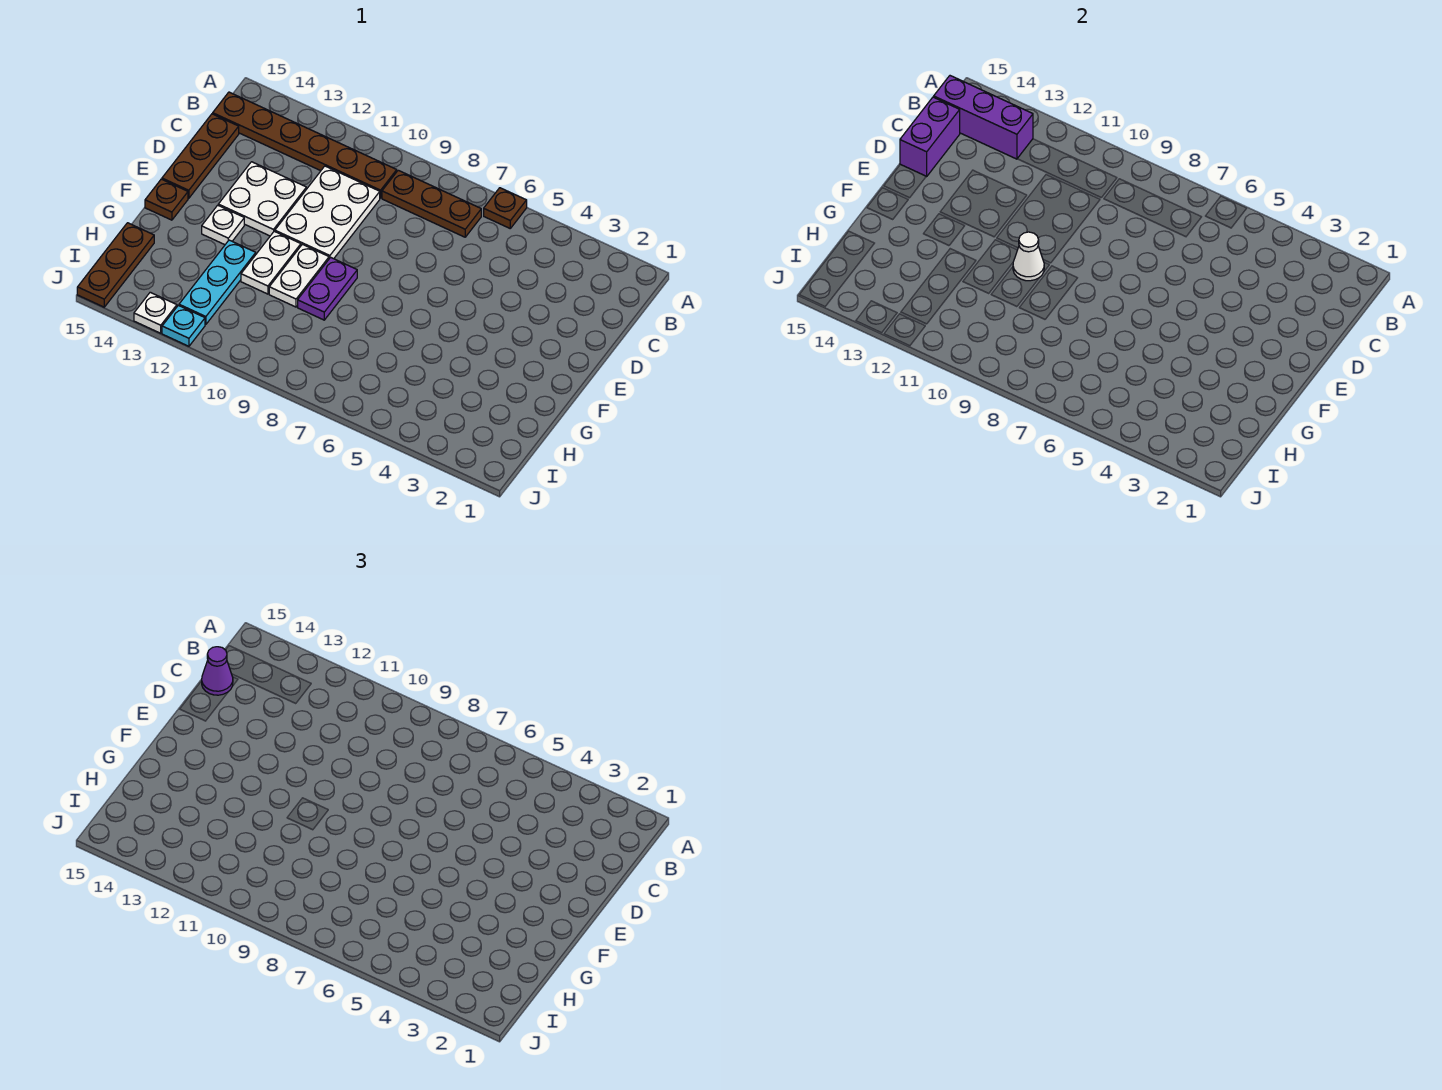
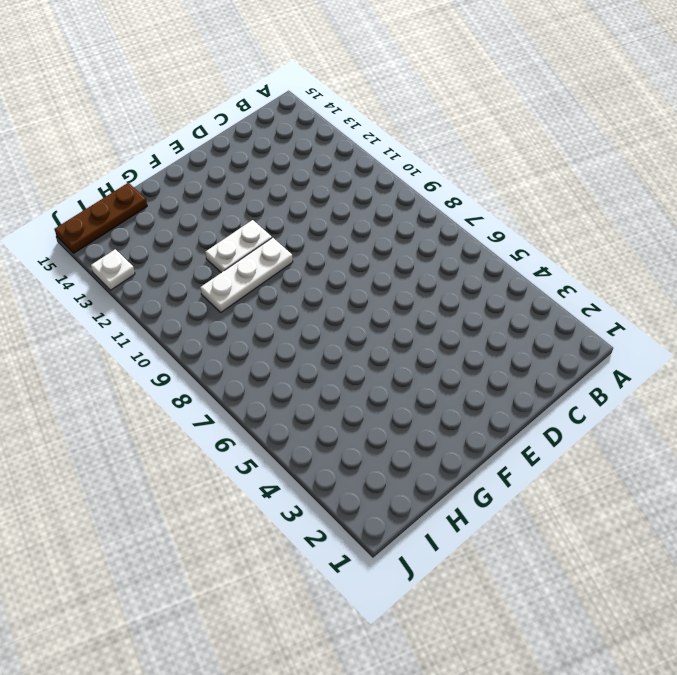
white 1x3 plate [200,238,293,312] -> white 1x2 plate [269,244,329,307]
none -> brown 1x1 plate [484,188,527,228]
none -> brown 1x3 plate [382,170,481,237]
none -> brown 1x6 plate [213,92,397,198]

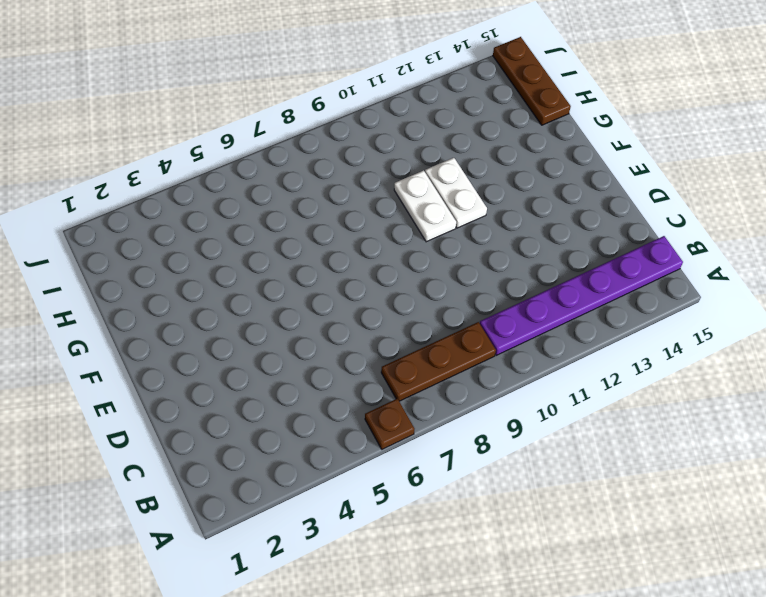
purple 1x6 plate [480,236,683,355] -> brown 1x6 plate [213,92,397,198]
none -> white 2x3 plate [275,166,380,259]
none -> brown 1x3 plate [162,114,239,198]
none -> white 2x2 plate [218,162,306,236]

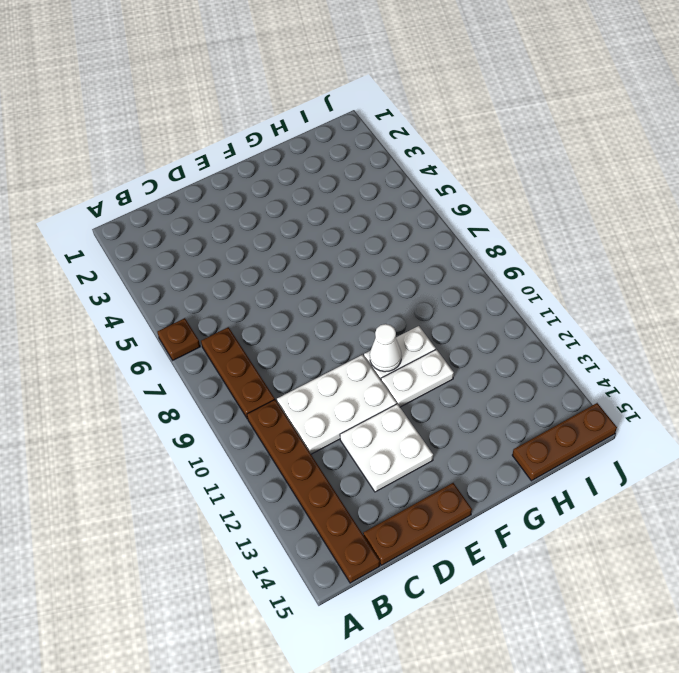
none -> purple 1x2 plate [298,257,357,320]
none -> white 1x1 plate [202,205,244,245]
none -> brown 1x1 plate [145,179,188,220]

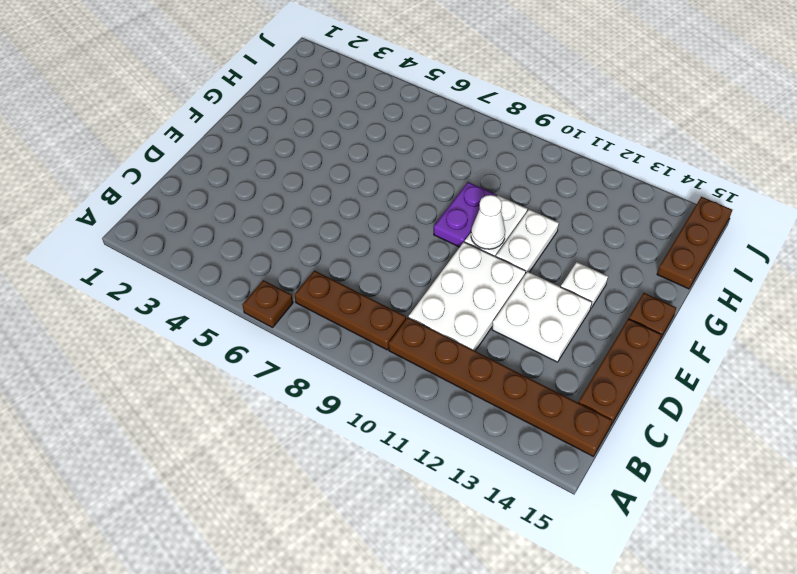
none -> cyan 1x3 plate [179,240,256,325]
none -> cyan 1x1 plate [162,305,205,346]
none -> white 1x1 plate [134,292,177,333]

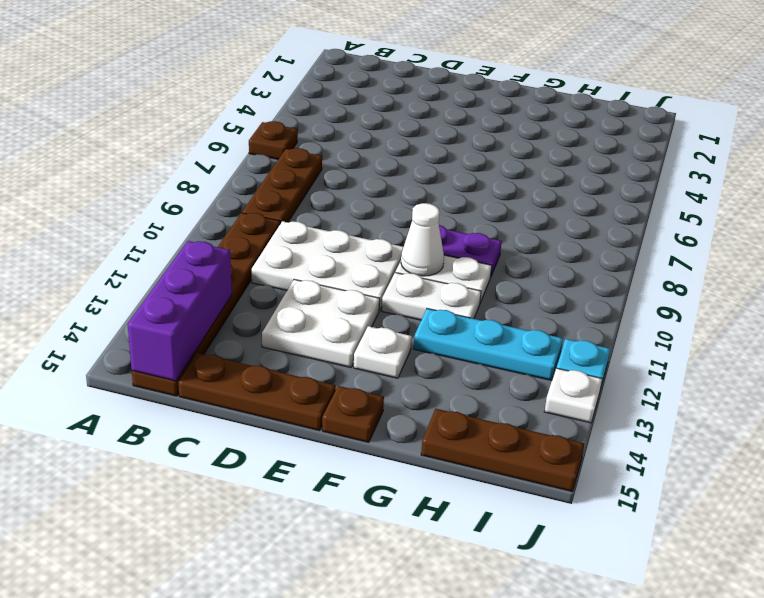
none -> purple 1x2 brick [900,97,960,177]
none -> purple 1x1 cone [202,647,233,695]

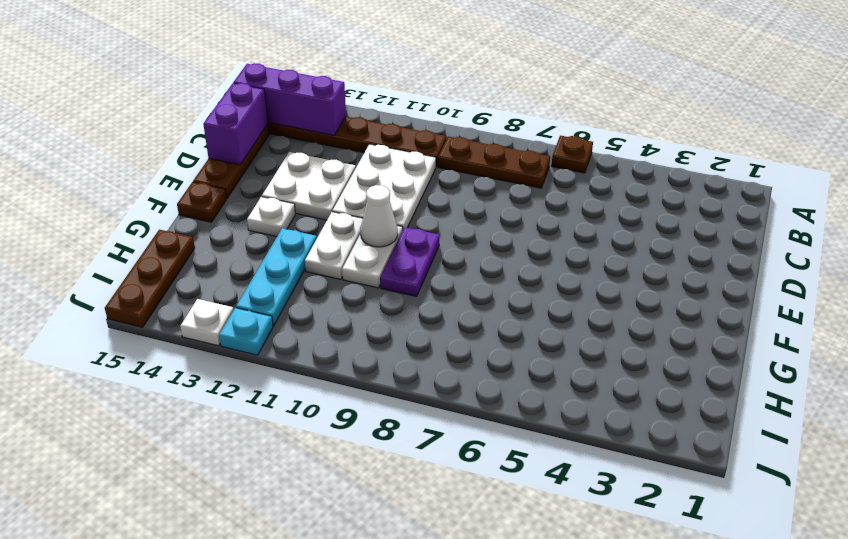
none -> purple 1x1 cone [202,647,233,695]

